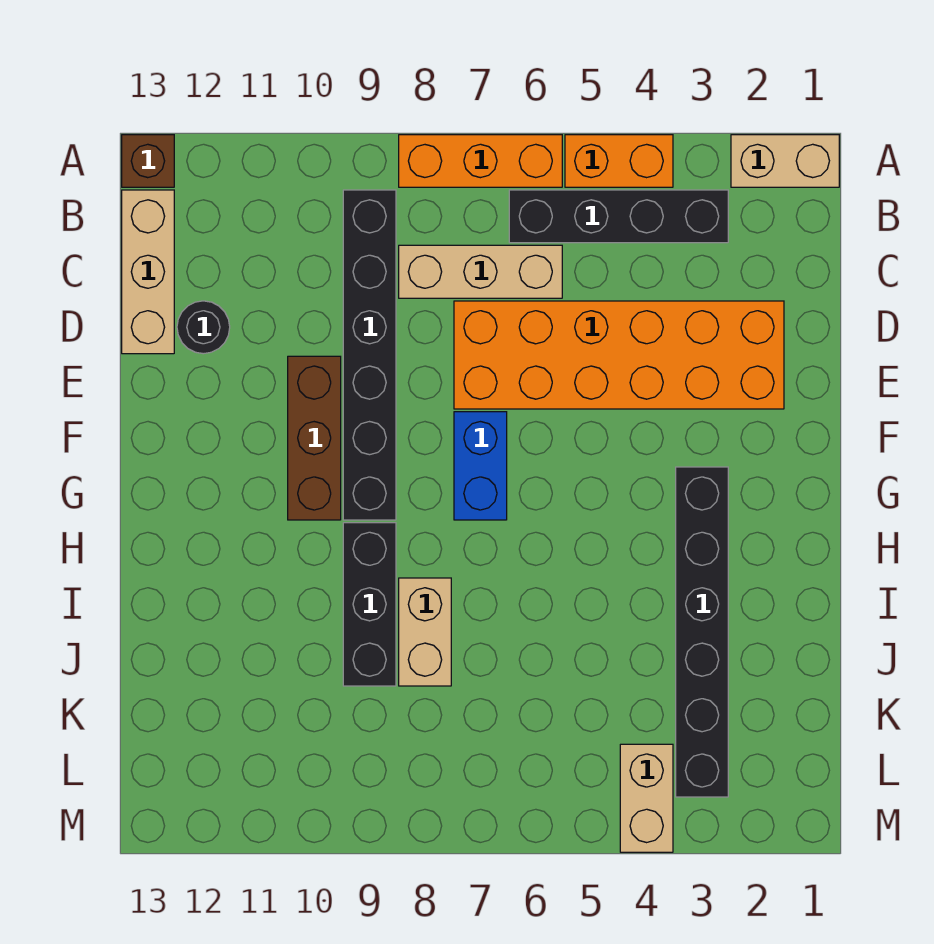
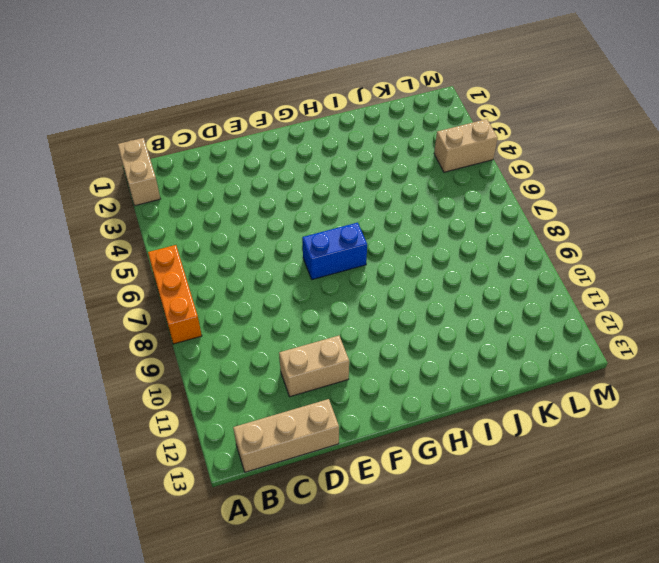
tan 1x2 brick [279,336,349,397] -> tan 1x2 brick moved to [399,578,451,686]
none -> orange 1x2 brick [565,135,673,187]
none -> brown 1x1 brick [122,135,174,187]
none -> black 1x4 brick [509,190,728,243]

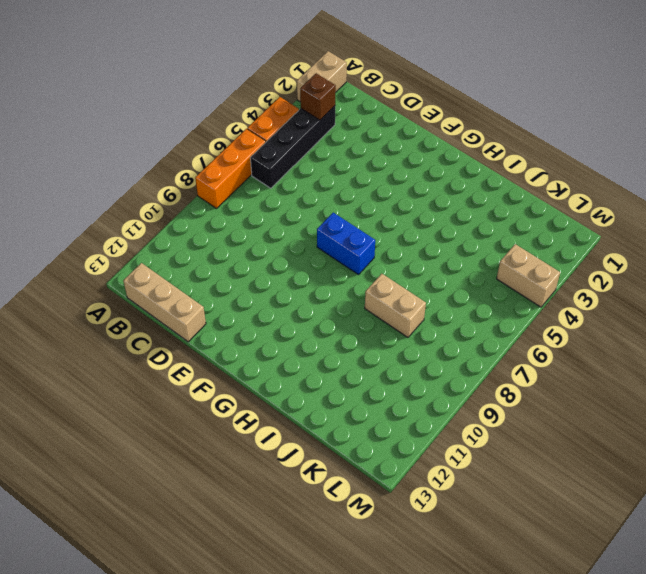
brown 1x1 brick [300,73,336,120] -> brown 1x1 brick moved to [122,135,174,187]
none -> black 1x6 brick [343,190,396,520]
none -> tan 1x3 brick [399,245,562,298]
none -> orange 2x6 brick [454,301,784,409]

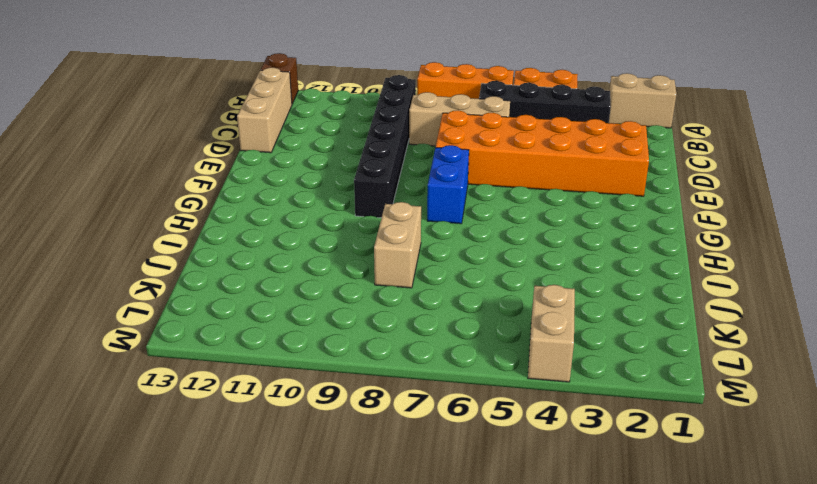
none -> black 1x1 round brick [177,301,230,354]
none -> brown 1x3 brick [288,356,341,520]
none -> black 1x6 brick [676,467,728,797]

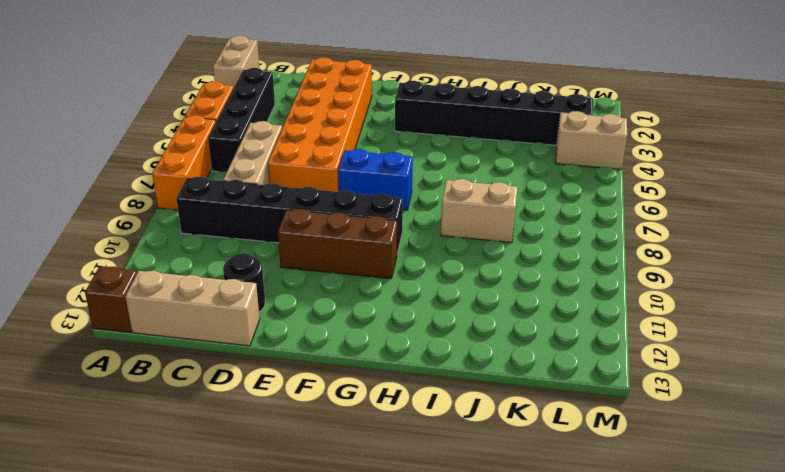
none -> black 1x3 brick [343,523,396,686]

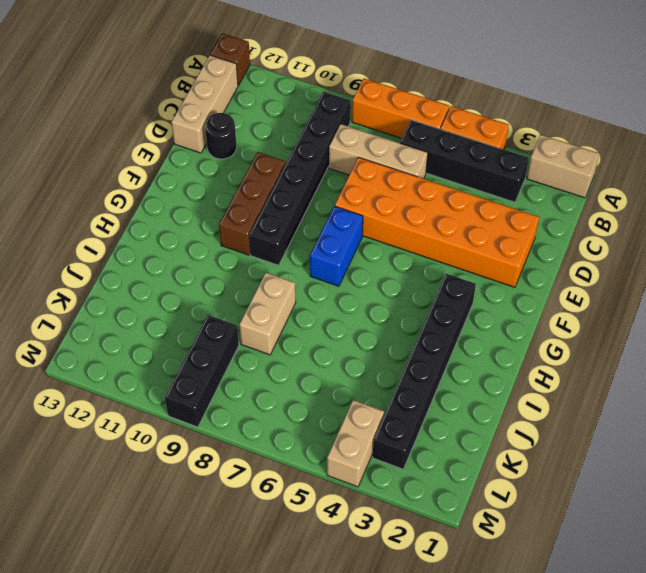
black 1x3 brick [165,315,239,427] -> black 1x3 brick moved to [343,523,396,686]

